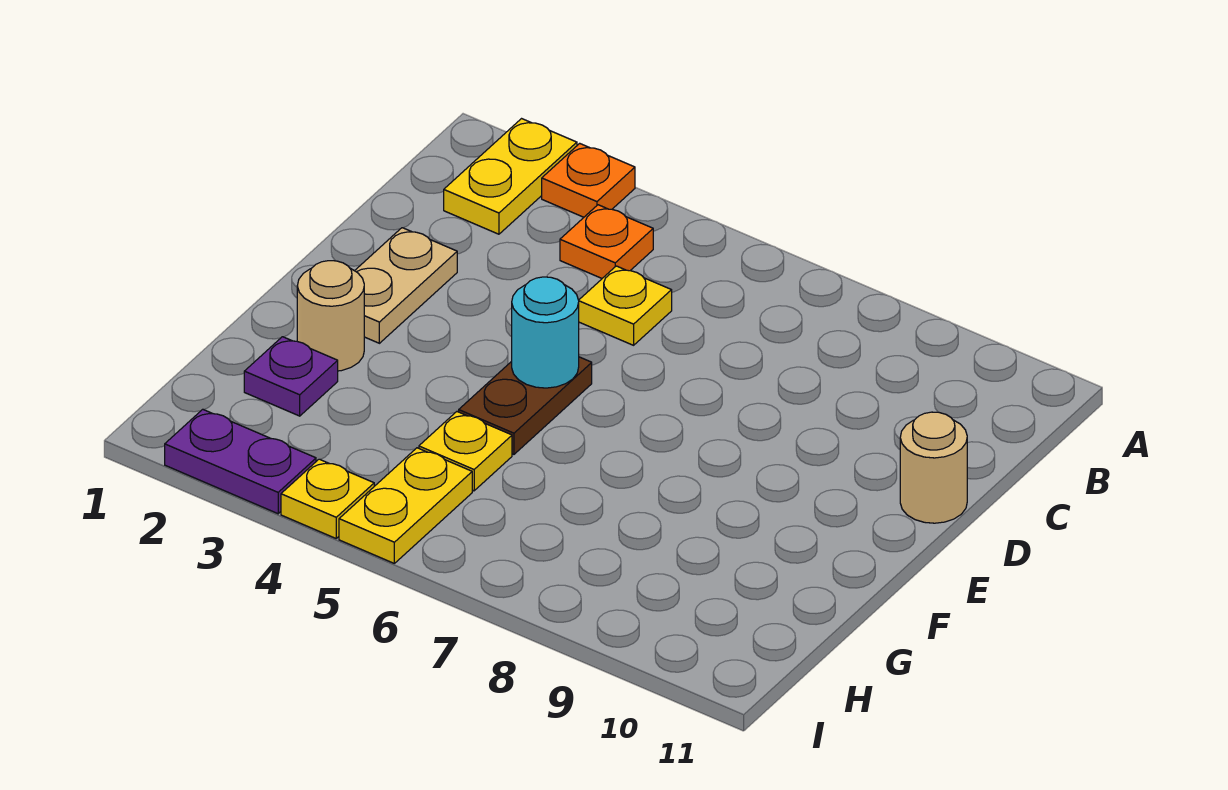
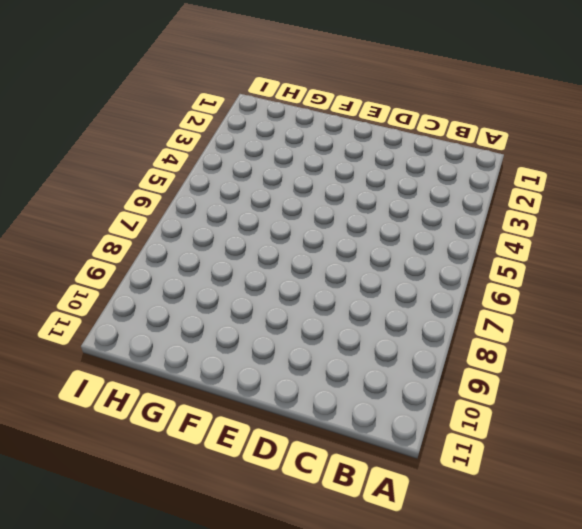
none -> yellow 1x2 plate [444,119,577,234]
none -> orange 1x1 plate [542,143,635,217]
none -> orange 1x1 plate [560,205,653,278]

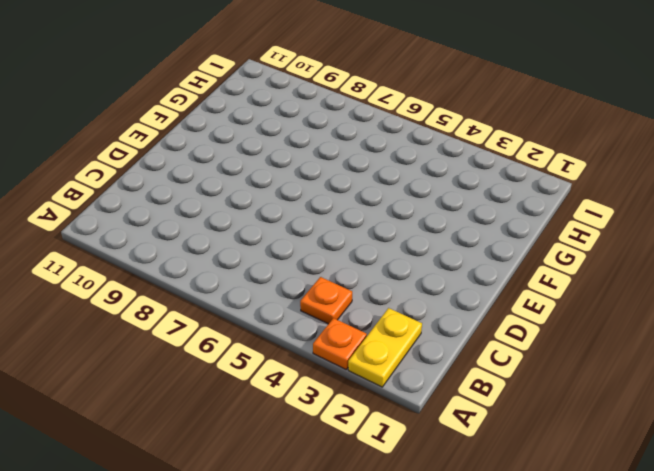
none -> yellow 1x1 plate [579,266,672,345]
none -> tan 1x2 plate [355,228,457,343]
none -> tan 1x1 round brick [900,412,967,523]

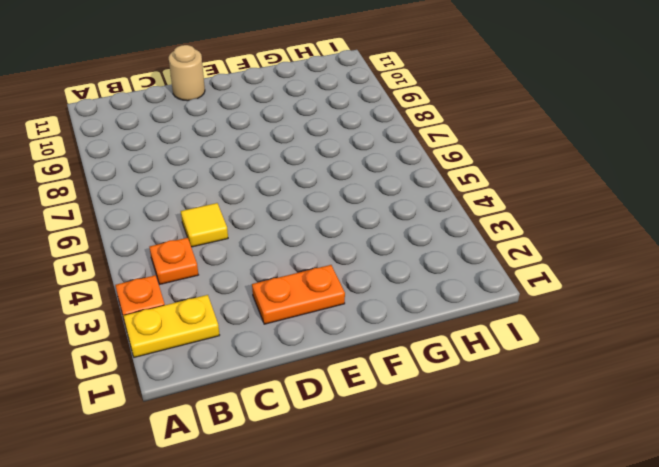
yellow 1x1 tile [181,203,228,247] -> yellow 1x1 plate [579,266,672,345]
orange 1x2 plate [252,265,345,324] -> tan 1x2 plate [355,228,457,343]
none -> brown 1x2 plate [459,357,592,454]
none -> tan 1x1 round brick [297,261,364,371]
none -> purple 1x1 plate [244,337,338,416]

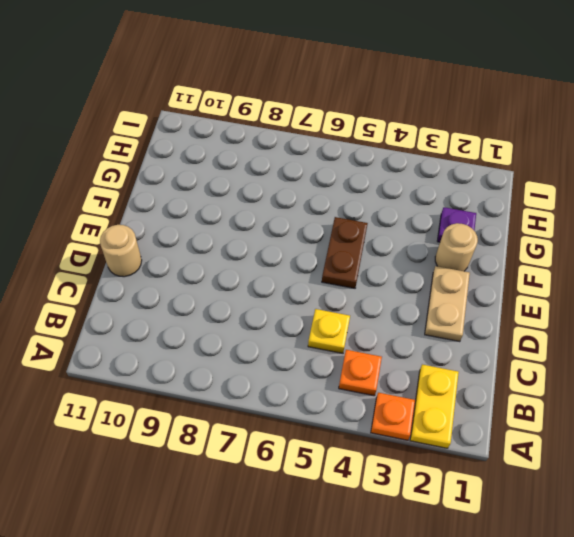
none -> yellow 1x1 plate [419,412,512,491]
none -> yellow 1x2 plate [339,448,472,563]
none -> purple 1x2 plate [165,409,316,514]

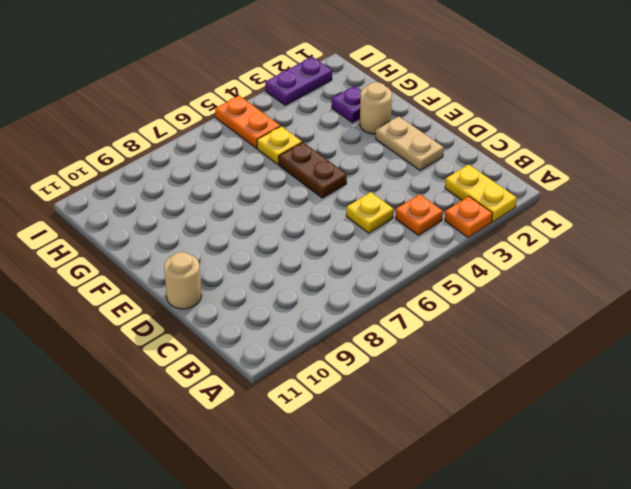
orange 1x2 plate [215,95,280,148] -> yellow 1x2 plate [339,448,472,563]
none -> yellow 1x1 plate [281,459,374,538]
none -> cyan 1x1 round brick [512,277,579,388]

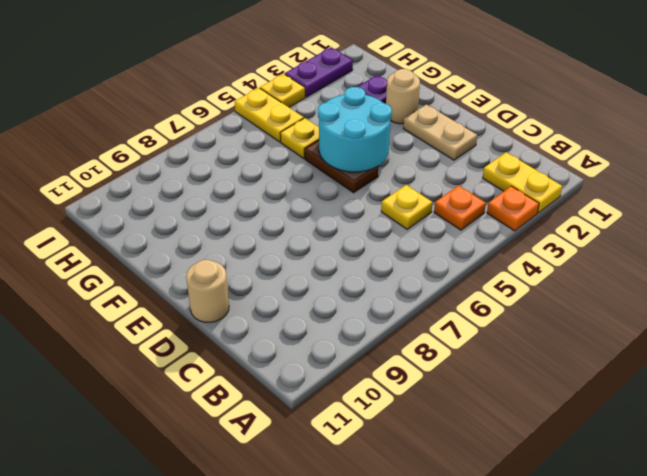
cyan 2x2 round brick [318,87,392,172] -> cyan 1x1 round brick [512,277,579,388]

